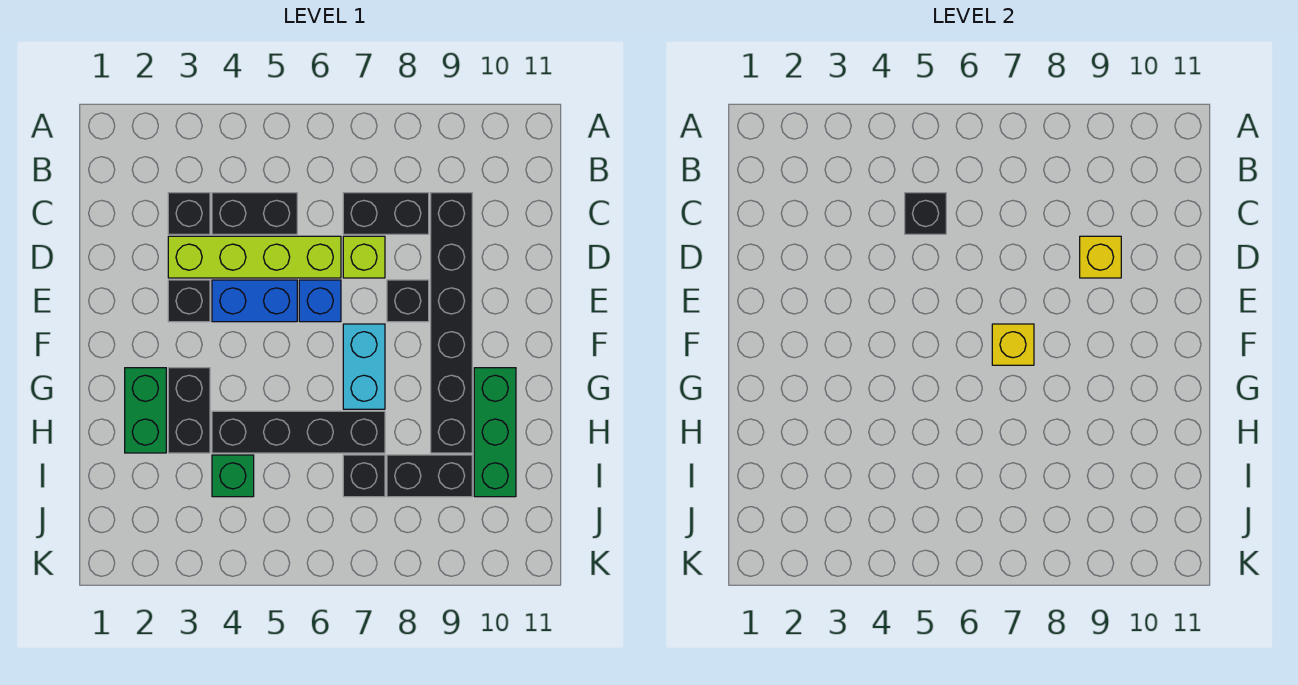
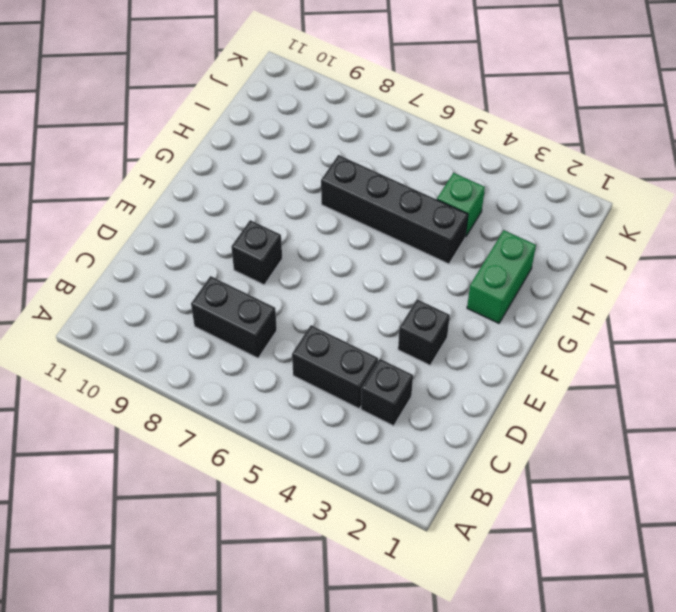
none -> black 1x6 brick [431,193,472,453]
none -> lime 1x4 brick [168,236,341,278]
none -> lime 1x1 brick [343,236,385,278]

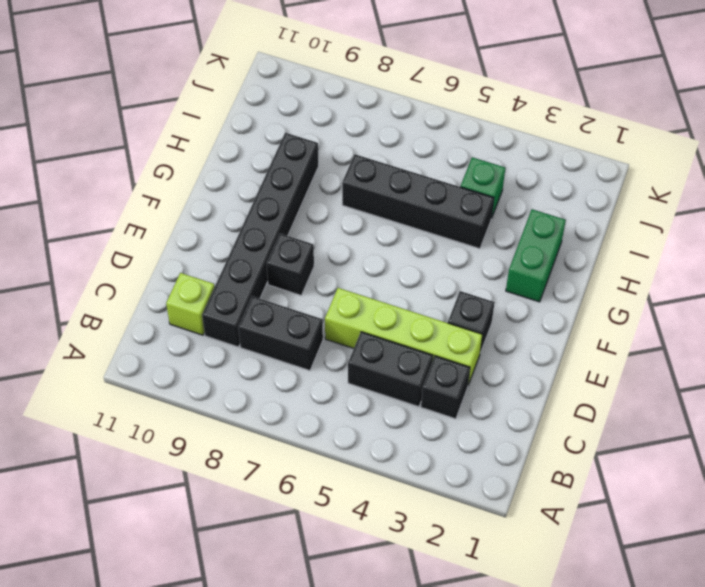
lime 1x1 brick [166,273,215,335] -> lime 1x1 brick moved to [343,236,385,278]
none -> blue 1x2 brick [212,280,297,322]
none -> blue 1x1 brick [299,280,341,322]
none -> cyan 1x2 brick [343,324,385,409]

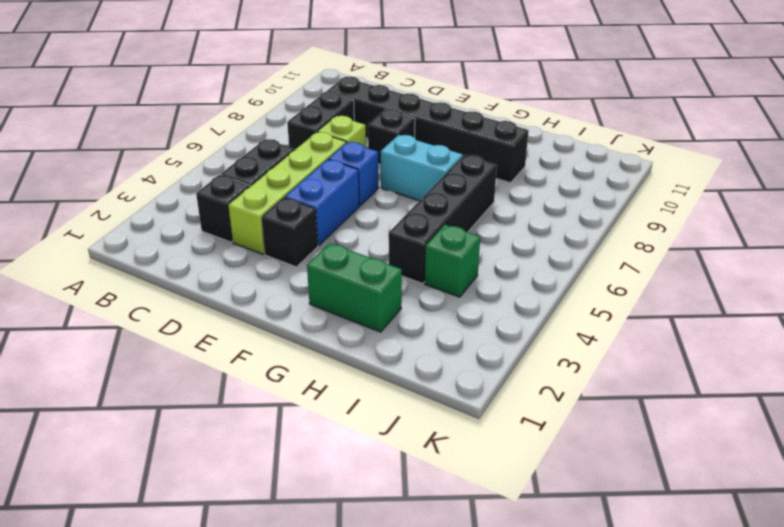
none -> black 1x2 brick [168,368,210,453]
none -> green 1x3 brick [474,368,516,497]
none -> black 1x1 brick [343,455,385,497]

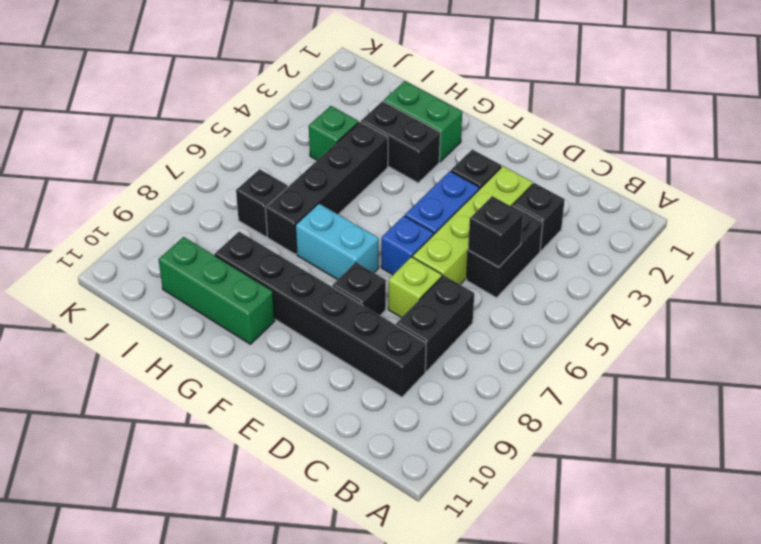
none -> black 1x2 brick [387,455,472,497]
none -> yellow 1x1 brick [1080,236,1121,278]
none -> yellow 1x1 brick [992,324,1034,365]

